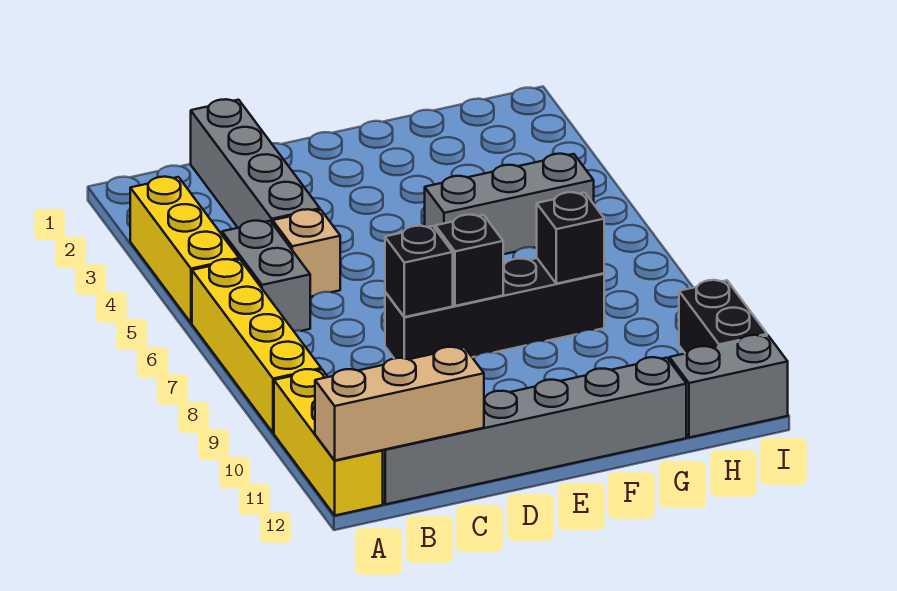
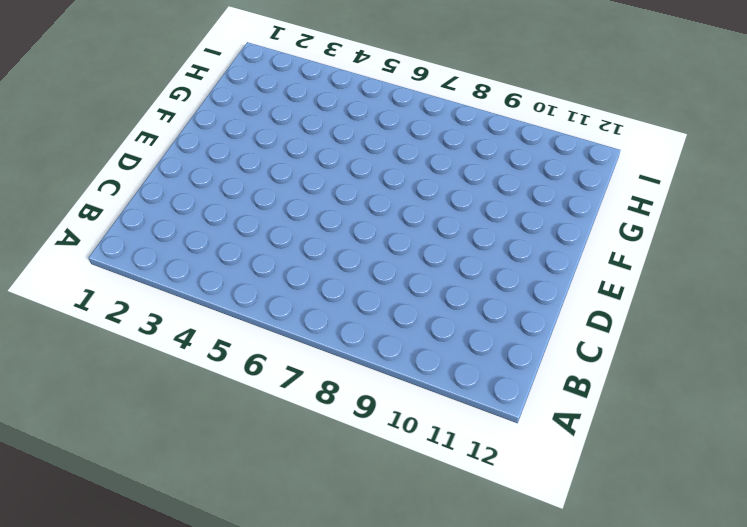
none -> yellow 1x3 brick [130,177,239,323]
none -> yellow 1x4 brick [192,259,321,433]
none -> yellow 1x3 brick [274,369,383,515]

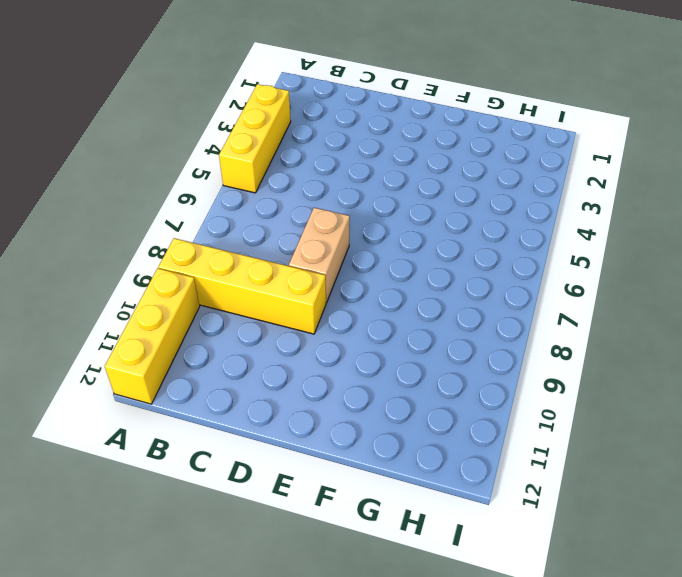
yellow 1x4 brick [158,238,326,334] -> yellow 1x4 brick turned to [192,259,321,433]
tan 1x2 brick [289,208,350,303] -> black 1x4 brick [385,258,604,359]
none -> grey 1x2 brick [222,221,310,331]
none -> grey 1x6 brick [382,357,686,504]
none -> grey 1x4 brick [191,99,320,228]

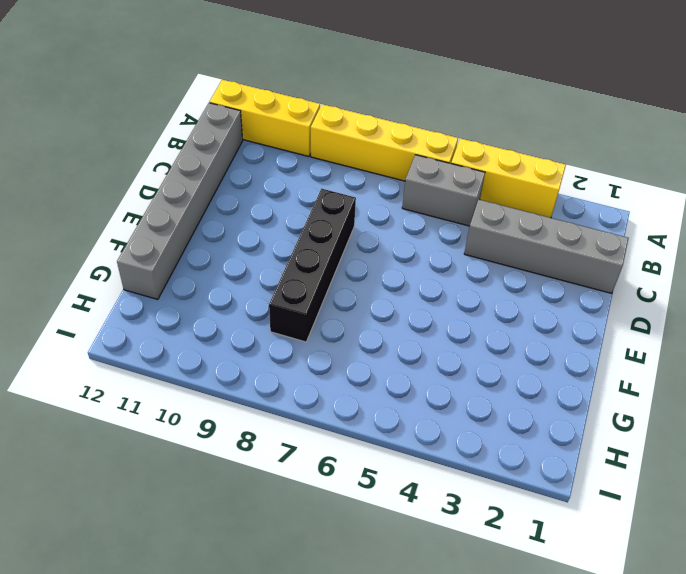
none -> tan 1x1 brick [273,209,340,297]
none -> grey 1x3 brick [425,154,594,254]
none -> grey 1x2 brick [669,335,788,438]

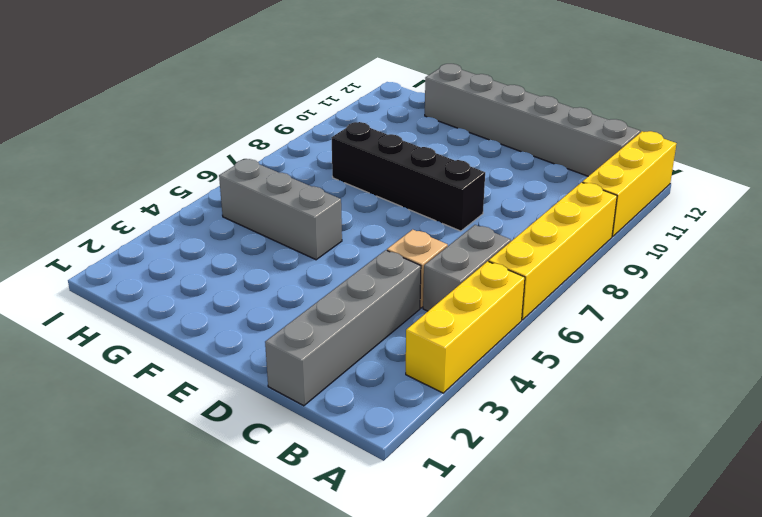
none -> grey 1x2 brick [669,335,788,438]
none -> black 1x2 brick [679,280,767,353]
none -> tan 1x3 brick [315,347,484,460]

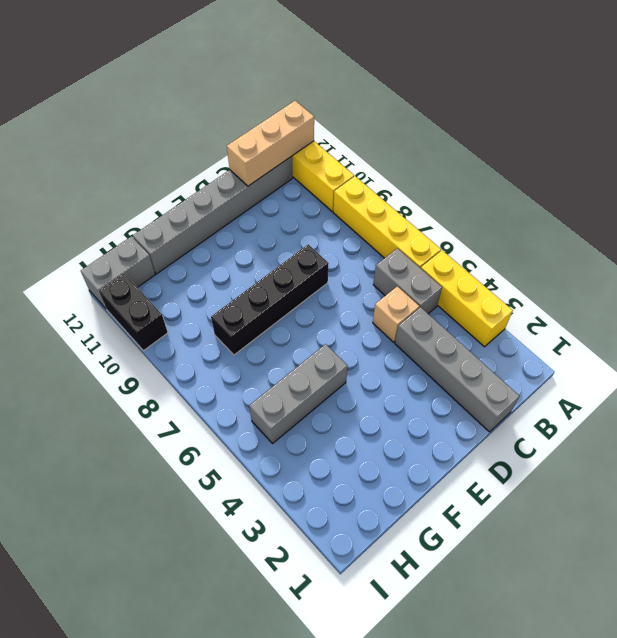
none -> black 1x1 brick [385,226,453,317]
none -> black 1x1 brick [435,215,503,306]
none -> black 1x1 brick [537,192,604,284]

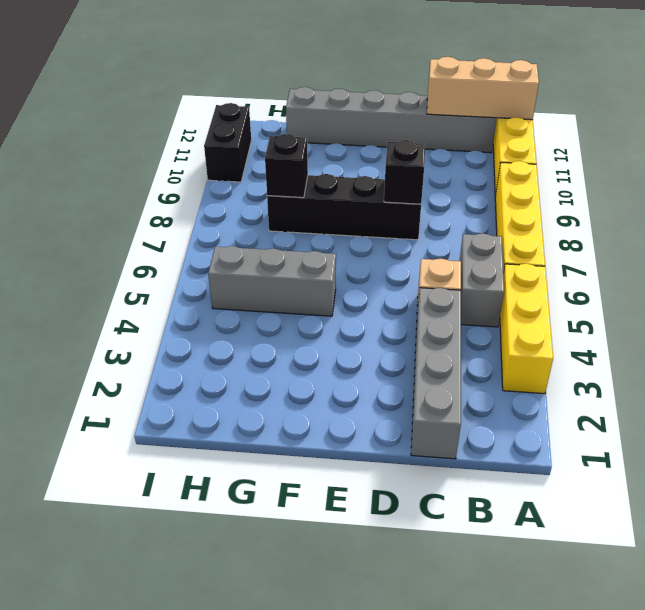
none -> grey 1x2 brick [669,335,788,438]
none -> black 1x1 brick [435,215,503,306]

